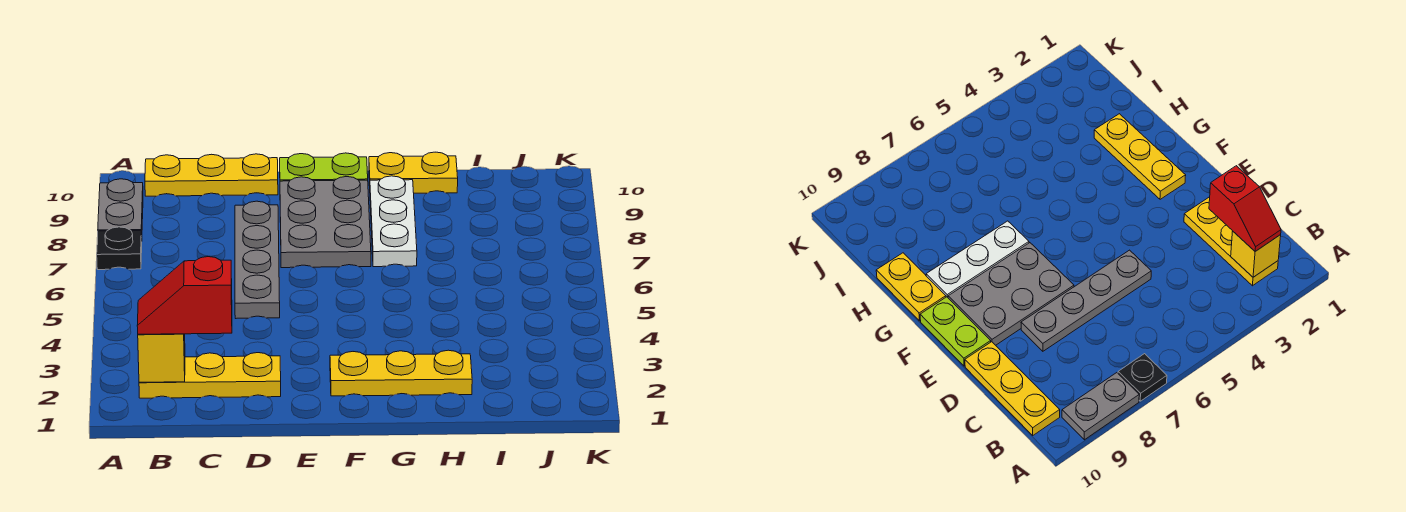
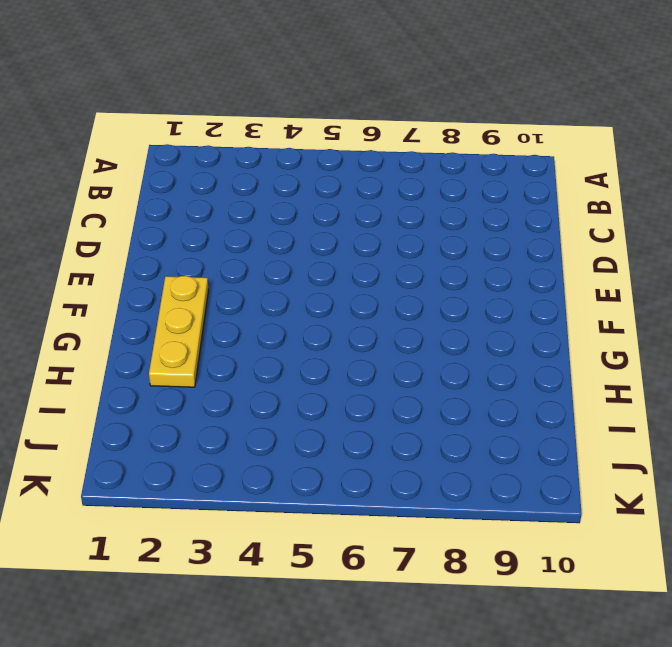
none -> black 1x1 plate [97,227,142,270]
none -> grey 1x2 plate [98,179,143,237]
none -> yellow 1x3 plate [139,353,281,398]

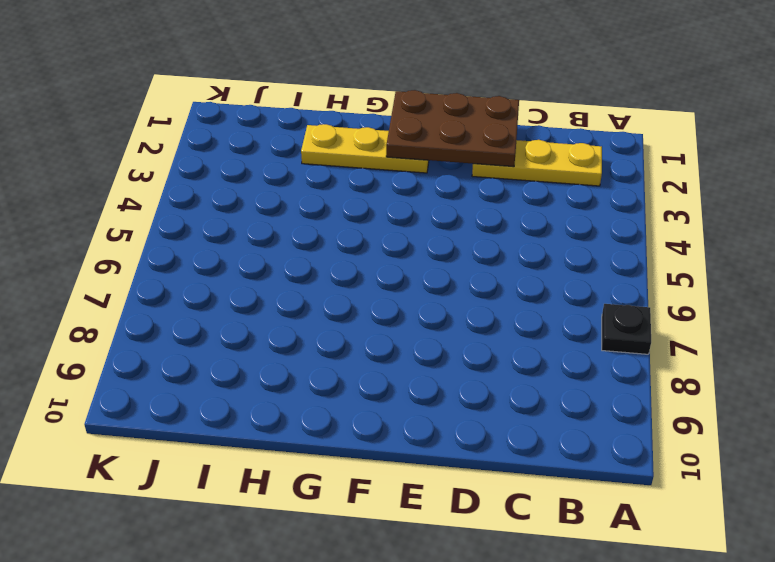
brown 2x3 plate [386,90,519,167] -> none
none -> grey 1x2 plate [98,179,143,237]
none -> yellow 1x3 plate [145,154,278,196]
none -> grey 1x4 plate [235,201,280,318]

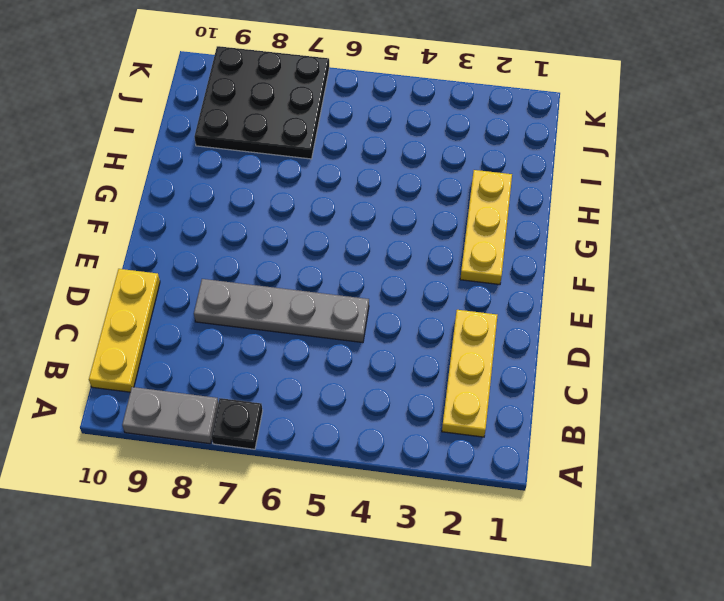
black 3x3 plate [194,46,329,159] -> none
none -> grey 2x3 plate [280,177,371,268]
none -> lime 1x2 plate [280,153,368,181]
none -> white 1x3 plate [370,176,417,267]

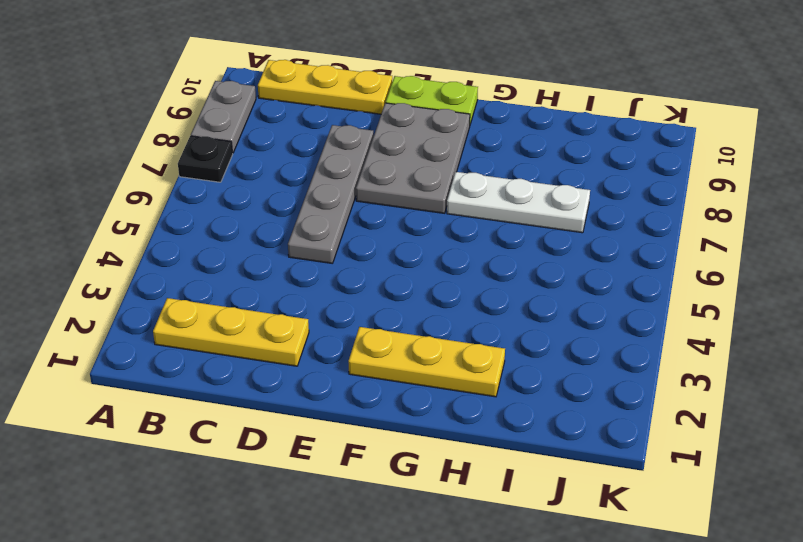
white 1x3 plate [447,172,590,233] -> white 1x3 plate turned to [370,176,417,267]
none -> yellow 1x2 plate [369,152,458,193]
none -> yellow 1x1 brick [138,334,185,382]
none -> red 1x2 slope [137,257,232,334]

